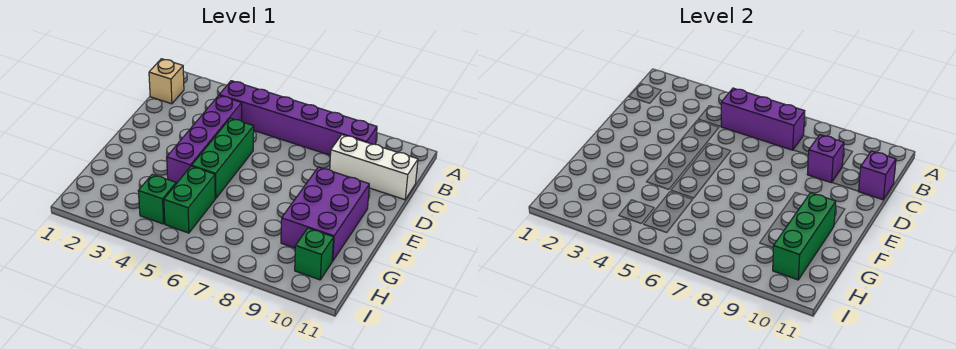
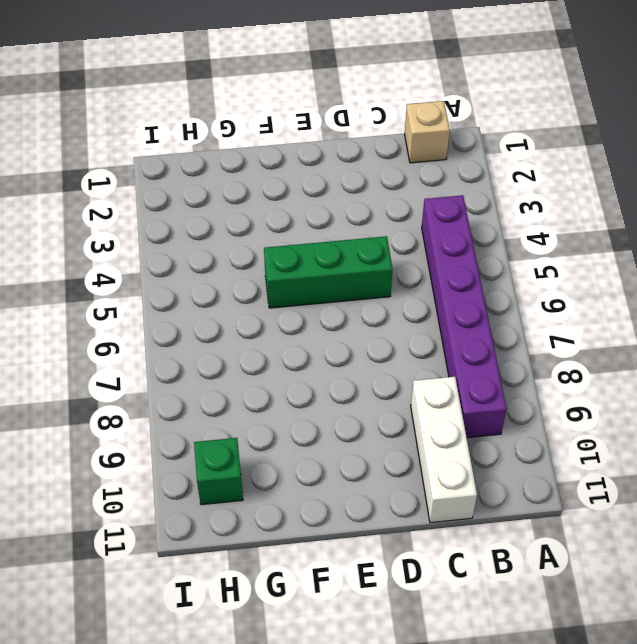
none -> purple 1x4 brick [167,95,242,184]
none -> purple 2x3 brick [281,167,369,261]
none -> green 1x2 brick [164,166,215,233]

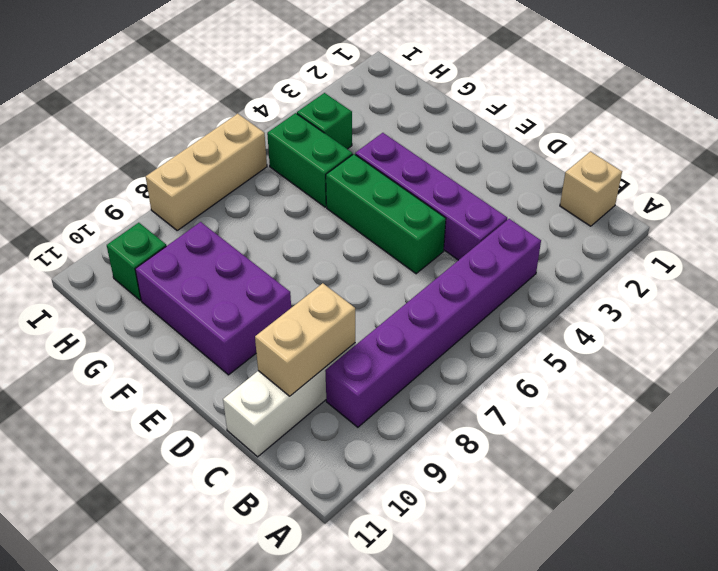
tan 1x2 brick [255,283,355,396] -> purple 1x1 brick [807,135,844,183]
tan 1x3 brick [146,114,267,230] -> none
none -> purple 1x3 brick [721,88,805,150]
none -> purple 1x1 brick [859,151,896,200]
none -> green 1x3 brick [773,193,836,280]

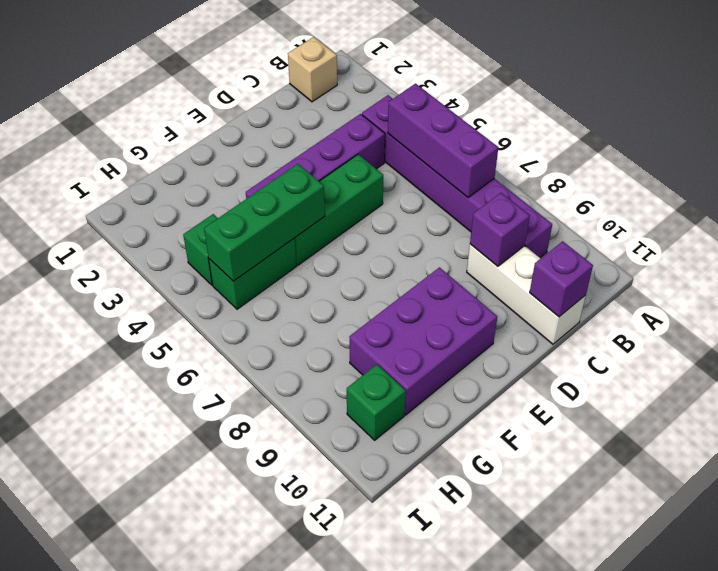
green 1x3 brick [204,164,325,281] -> green 1x3 brick moved to [773,193,836,280]

